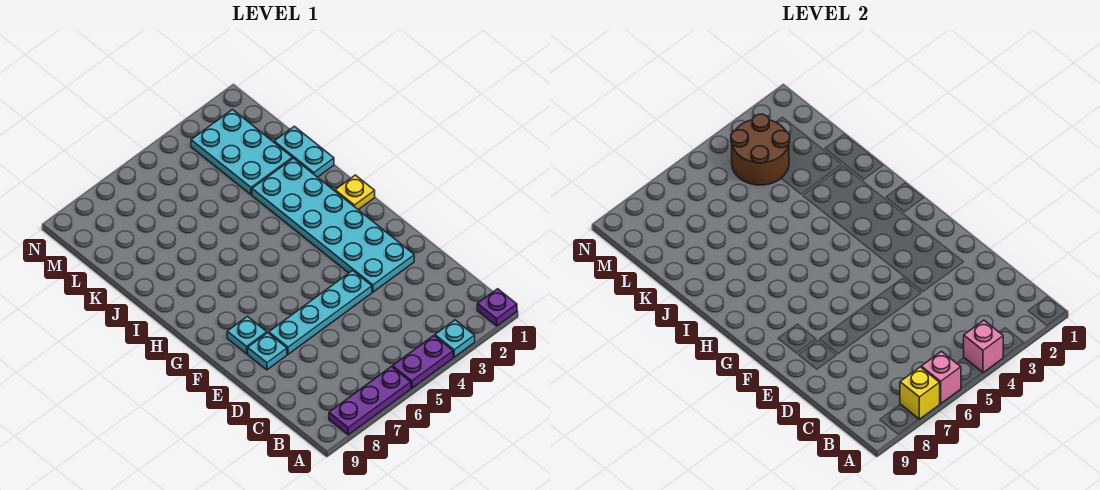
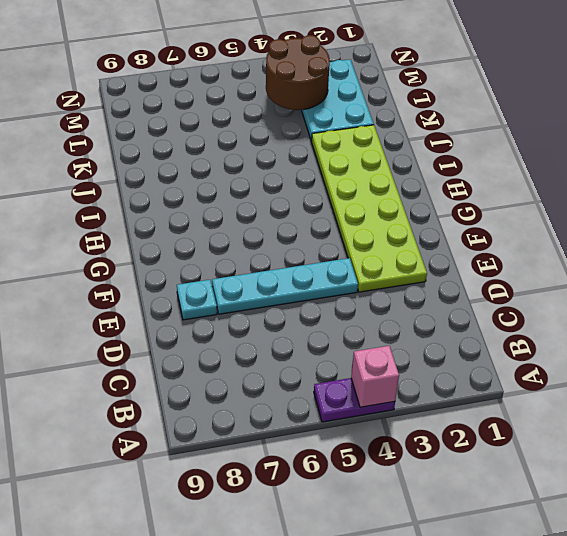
lime 2x6 plate [312,125,427,292] -> cyan 2x6 plate [252,158,414,292]
none -> purple 1x1 plate [477,289,517,326]
none -> cyan 1x1 plate [435,320,475,357]
none -> purple 1x3 plate [329,367,411,435]

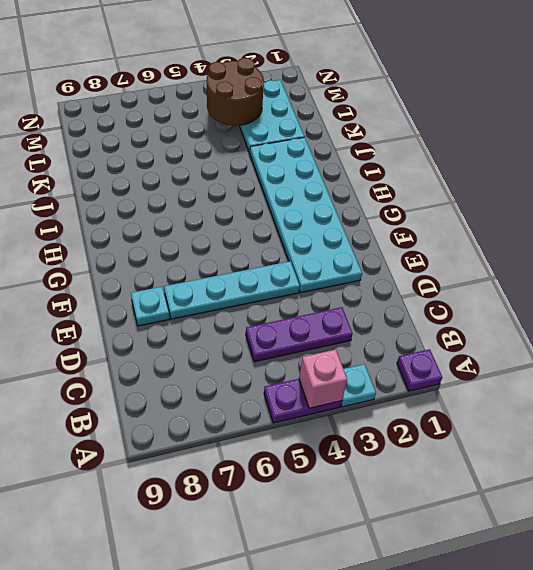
purple 1x3 plate [246,307,353,362] -> purple 1x3 plate moved to [329,367,411,435]
none -> cyan 1x1 plate [227,317,267,354]
none -> yellow 1x1 plate [335,175,375,210]
none -> cyan 1x2 plate [274,126,334,177]

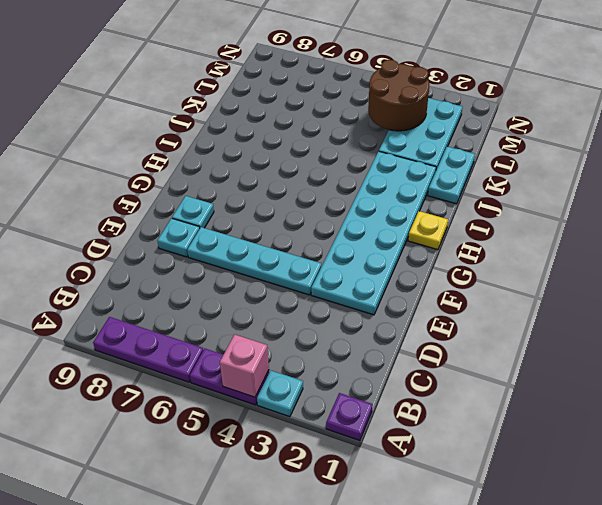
none -> pink 1x1 brick [921,352,961,404]
none -> yellow 1x1 brick [900,367,940,419]

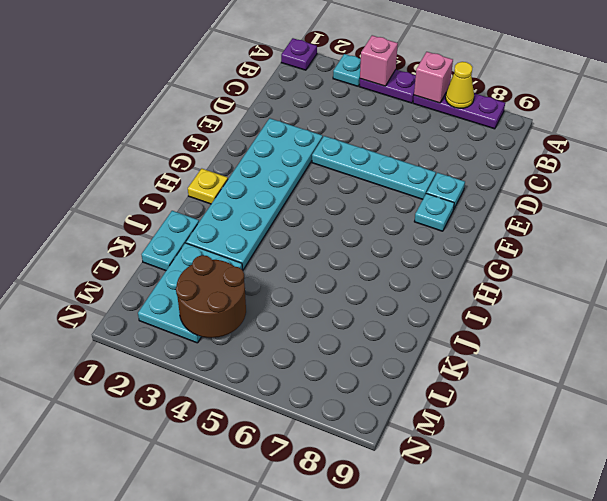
yellow 1x1 cone [446,62,474,108] -> yellow 1x1 brick [900,367,940,419]

